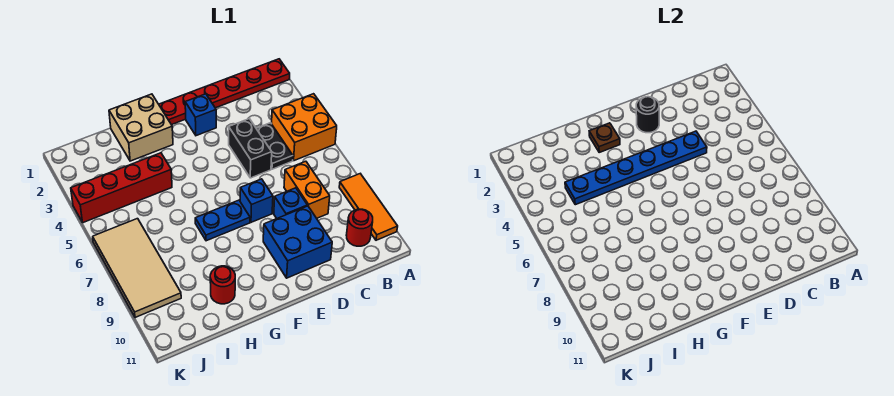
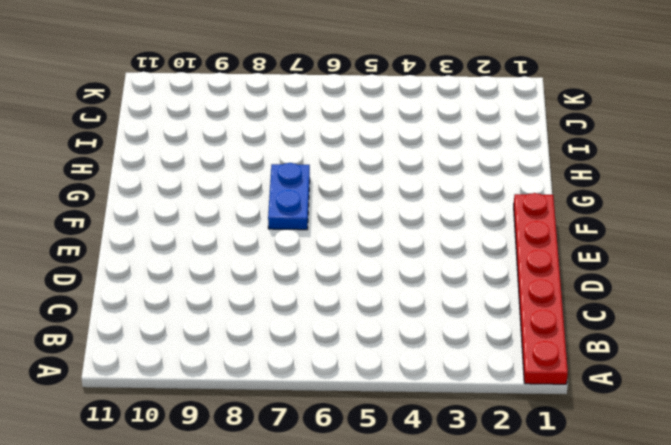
none -> orange 2x2 brick [272,94,337,161]
none -> orange 1x3 tile [339,174,398,240]
none -> red 1x1 round brick [346,209,373,246]

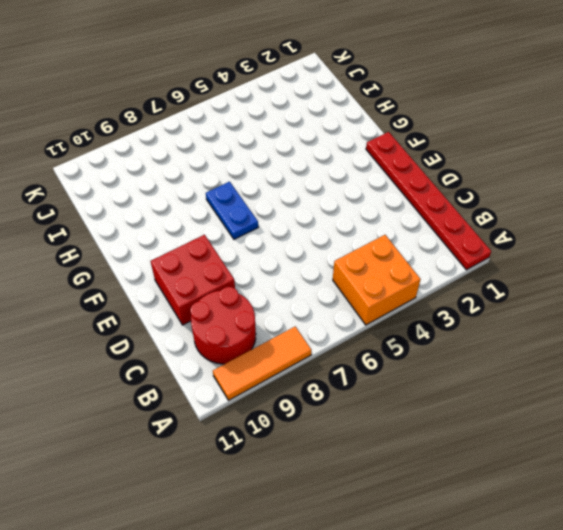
red 2x2 round brick [190,287,256,364] -> red 1x1 round brick [346,209,373,246]
red 2x2 brick [151,234,235,325] -> blue 2x2 brick [263,206,332,278]
none -> black 1x2 plate [256,123,293,169]
none -> orange 1x2 brick [284,161,330,218]
none -> black 1x2 brick [229,119,272,178]

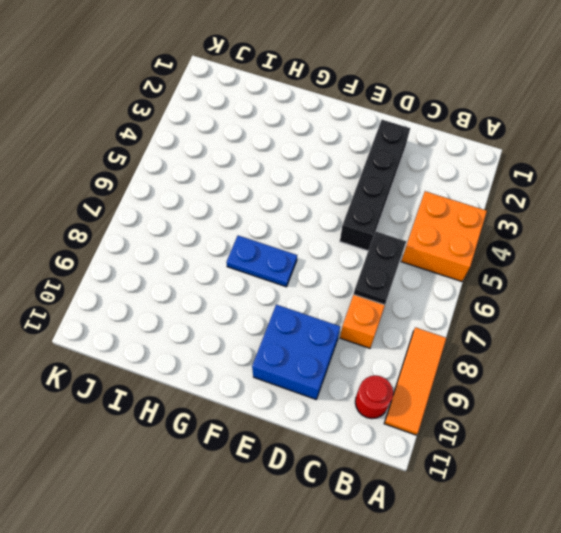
black 1x2 plate [354,231,406,305] -> black 1x2 plate moved to [256,123,293,169]
black 1x4 brick [340,120,410,251] -> black 1x2 brick [229,119,272,178]
none -> red 1x6 plate [159,59,290,125]
none -> blue 1x1 brick [274,188,307,218]
none -> blue 1x1 brick [185,94,216,136]

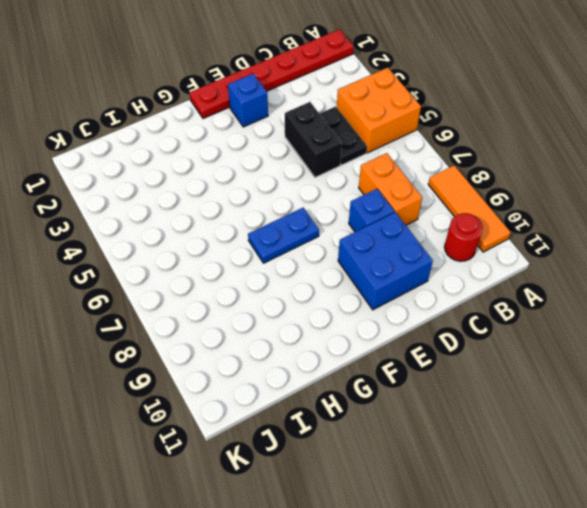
none -> blue 1x1 brick [240,179,273,222]
none -> tan 2x2 brick [109,94,173,161]
none -> red 1x4 brick [71,153,172,223]

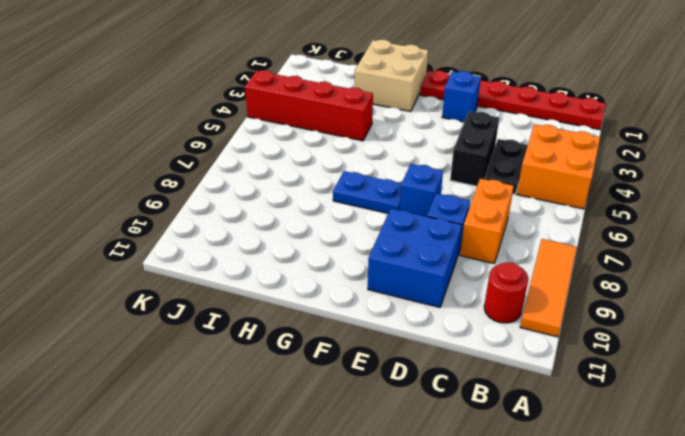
none -> red 1x1 round brick [210,266,235,304]
none -> tan 2x4 tile [93,219,181,318]
none -> blue 1x6 plate [565,131,707,205]

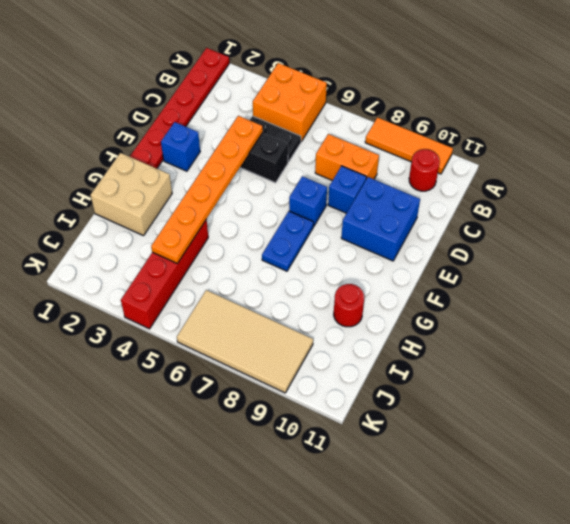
orange 1x6 plate [151,116,263,263] -> blue 1x6 plate [565,131,707,205]
none -> black 1x1 round brick [636,97,659,133]
none -> brown 1x1 plate [589,123,620,152]

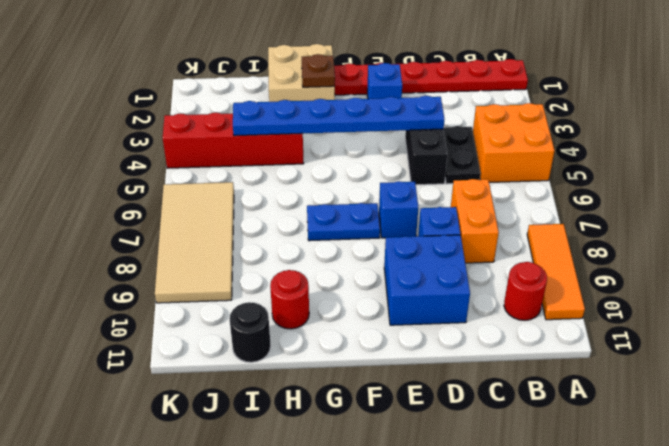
black 1x1 round brick [229,302,271,362] -> black 1x1 round brick moved to [636,97,659,133]

